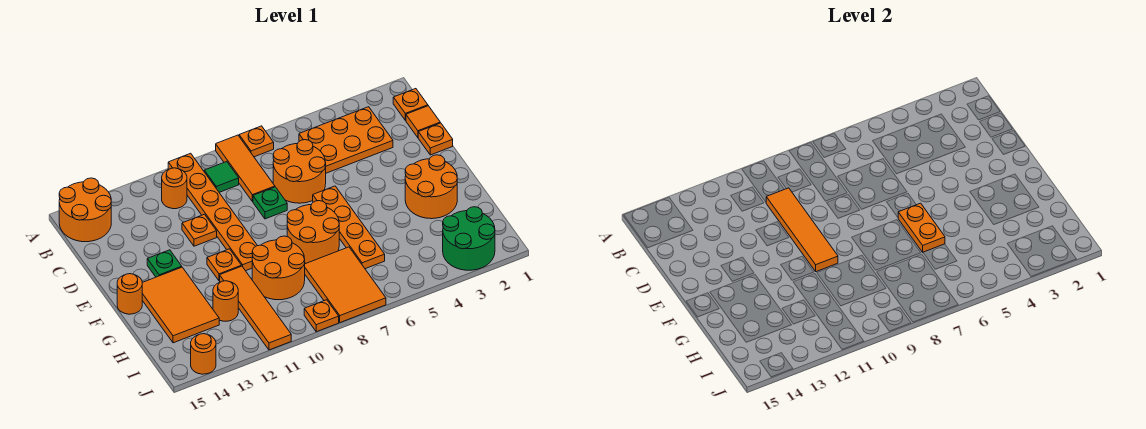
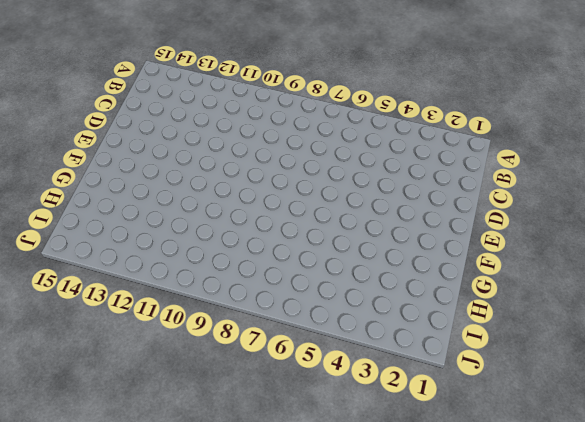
none -> orange 1x1 plate [239,126,274,157]
none -> orange 1x3 tile [216,135,275,202]
none -> orange 1x6 plate [168,153,257,271]

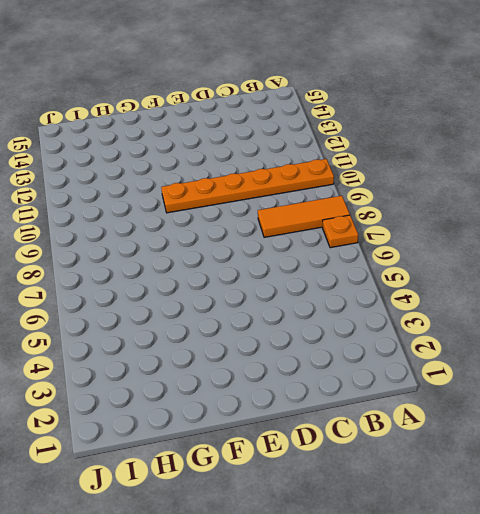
none -> orange 2x2 round brick [59,178,111,242]
none -> orange 1x1 plate [393,89,428,120]
none -> orange 2x3 plate [299,107,393,173]

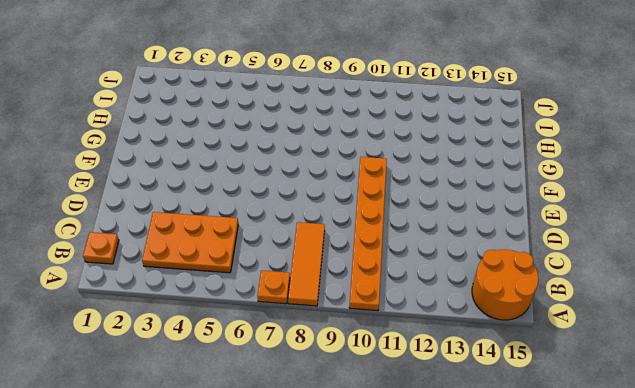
none -> green 1x1 tile [204,162,239,192]
none -> orange 1x1 round brick [162,168,187,209]
none -> orange 1x1 tile [406,106,440,137]

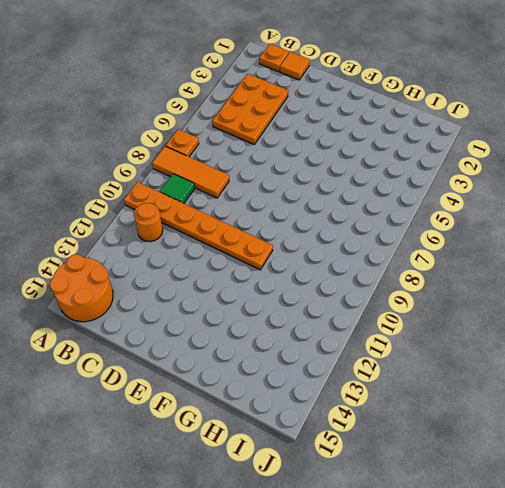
none -> orange 2x2 round brick [273,140,326,203]
none -> orange 1x1 plate [418,123,453,155]
none -> green 1x1 plate [253,187,287,219]

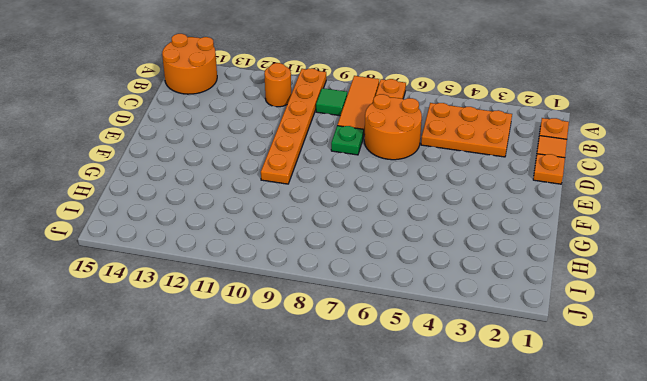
none -> orange 1x1 plate [182,214,217,246]
none -> orange 1x4 plate [313,186,385,269]
none -> green 1x1 plate [147,250,182,277]

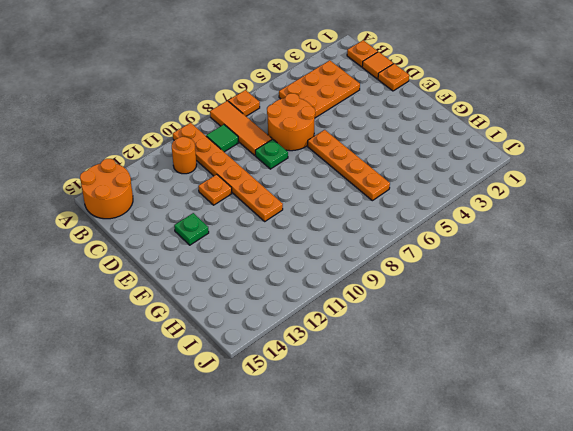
none -> orange 2x2 round brick [405,155,457,219]
none -> orange 2x2 round brick [287,201,339,263]
none -> orange 1x1 plate [207,249,241,281]

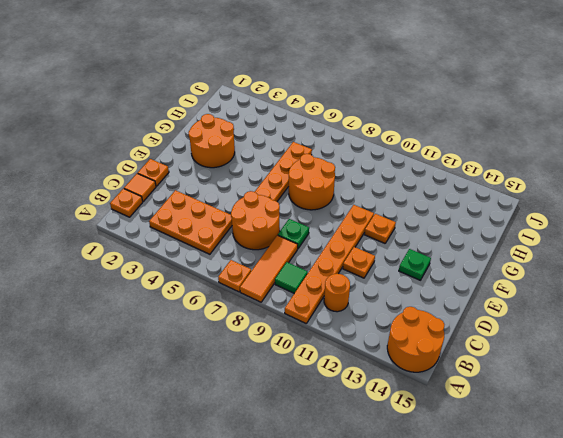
none -> orange 2x3 tile [142,267,219,343]
none -> orange 1x1 round brick [117,274,142,314]
none -> orange 2x2 round brick [252,236,305,300]

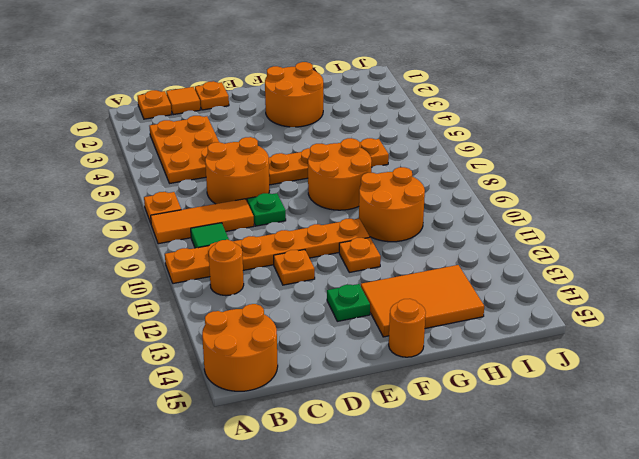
none -> orange 1x4 tile [220,266,291,350]
none -> orange 2x3 tile [305,247,386,323]
none -> orange 1x1 round brick [213,281,238,321]

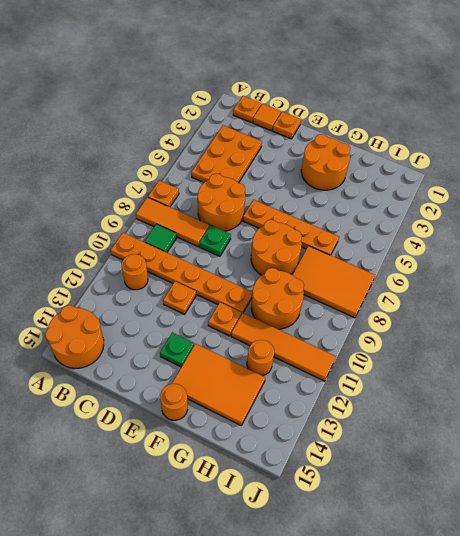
none -> green 2x2 round brick [443,207,495,270]
none -> orange 1x1 plate [304,300,339,332]
none -> orange 1x1 round brick [191,334,216,374]

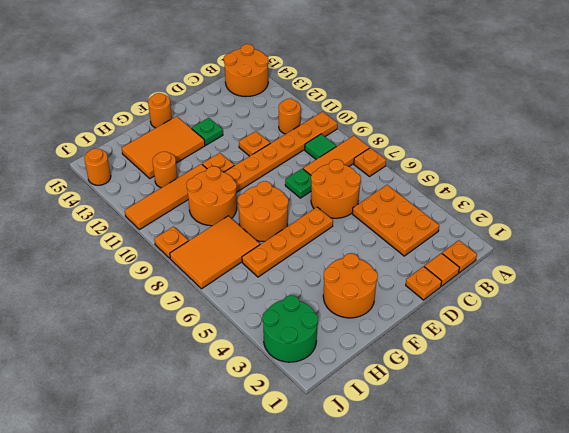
none -> orange 1x4 tile [766,188,838,272]
none -> orange 1x2 plate [898,203,945,252]

